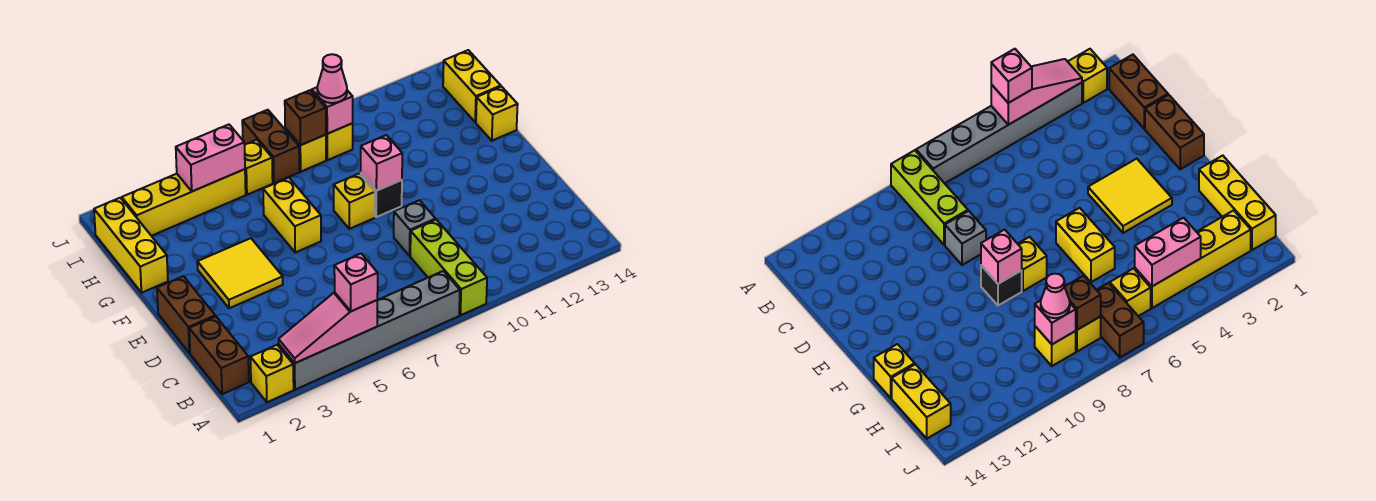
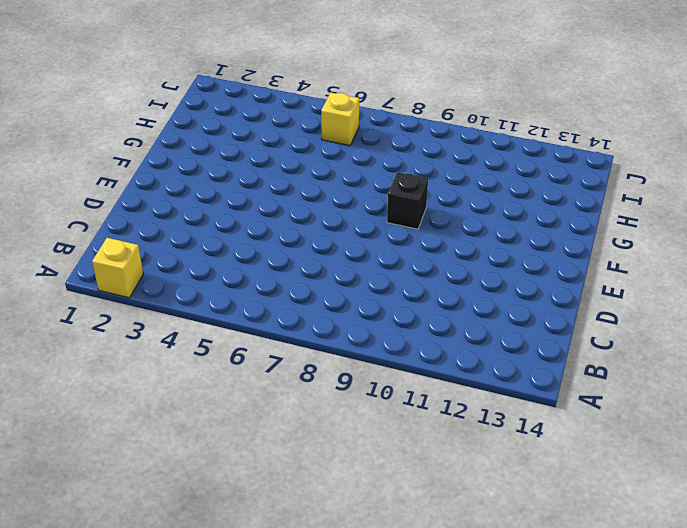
none -> grey 1x6 brick [279,271,460,390]
none -> lime 1x3 brick [410,220,487,315]
none -> brown 1x2 brick [189,316,249,394]

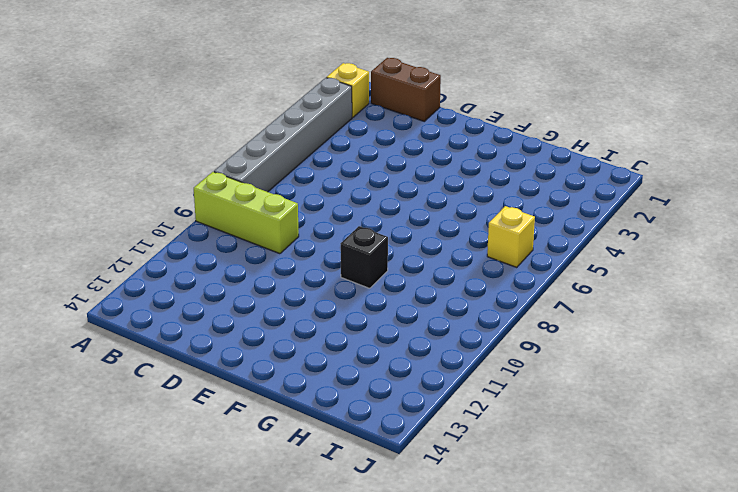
none -> brown 1x2 brick [157,276,215,353]
none -> grey 1x1 brick [394,200,436,256]
none -> yellow 2x2 tile [197,238,283,308]

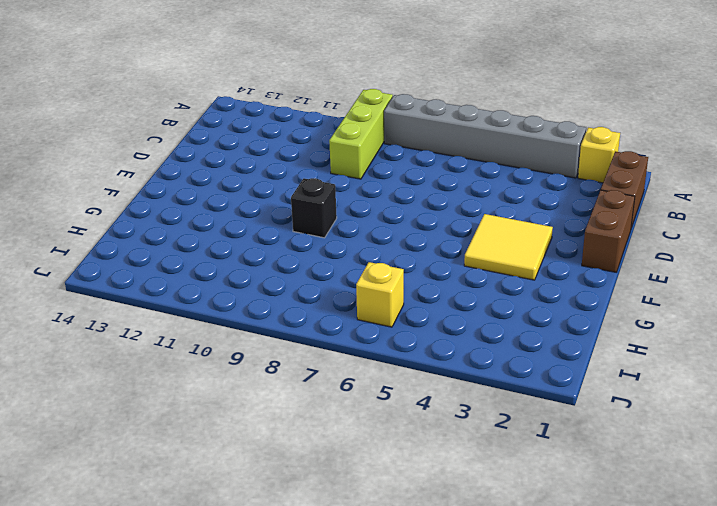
none -> grey 1x1 brick [394,200,436,256]
none -> yellow 1x2 brick [263,178,321,252]
none -> yellow 1x1 brick [334,174,375,229]

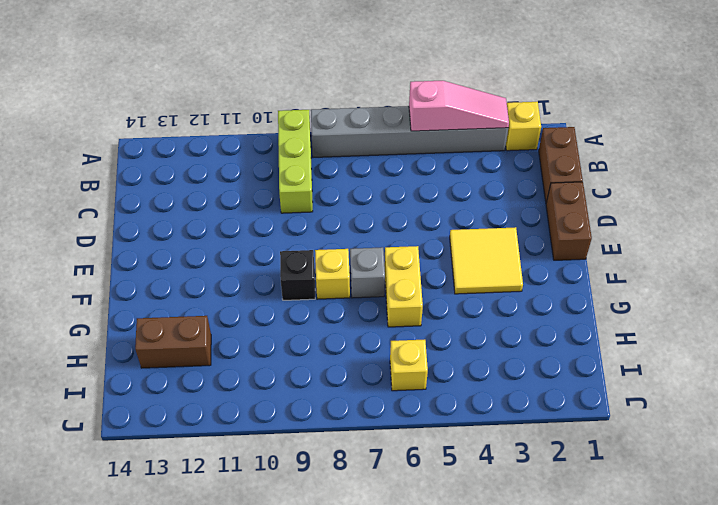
grey 1x1 brick [350,247,385,298] -> grey 1x1 brick moved to [394,200,436,256]
brown 1x2 brick [135,316,211,368] -> brown 1x2 brick turned to [242,110,299,183]
none -> yellow 1x3 brick [94,198,168,293]
none -> yellow 1x1 brick [476,87,518,141]
none -> yellow 1x2 brick [443,50,501,122]

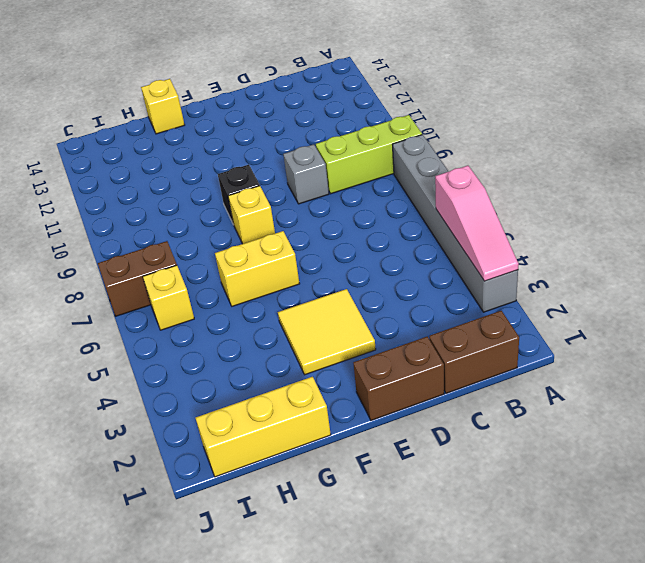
none -> yellow 1x1 brick [250,345,294,402]
none -> yellow 1x2 brick [443,50,501,122]
none -> yellow 1x4 brick [122,169,246,236]

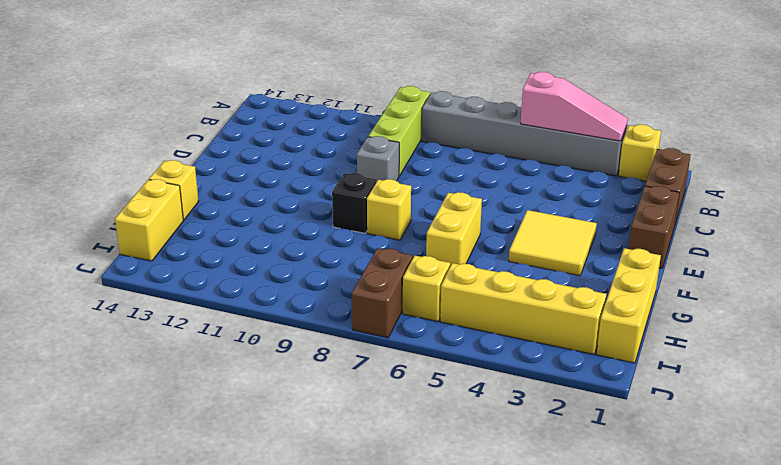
none -> yellow 1x1 brick [285,128,326,172]
none -> yellow 1x1 brick [326,123,353,160]
none -> pink 1x1 brick [361,135,402,191]

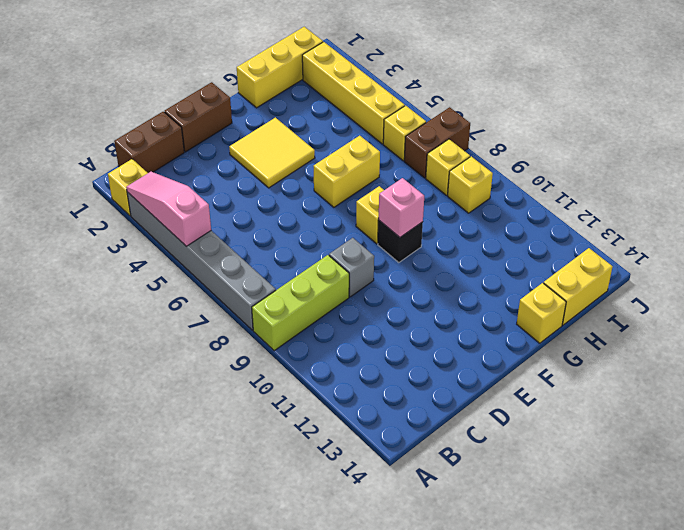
none -> pink 1x2 brick [176,124,245,191]
none -> brown 1x1 brick [285,90,326,145]
none -> pink 1x1 brick [312,87,353,134]

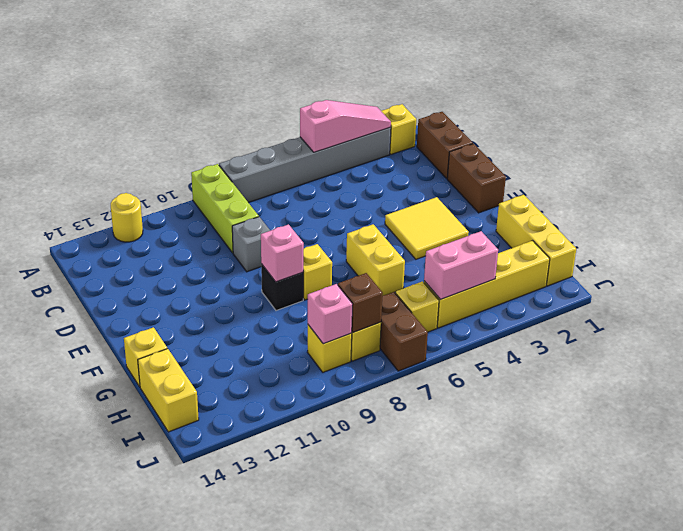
yellow 1x1 round brick [111,193,143,242] -> none
none -> pink 1x1 brick [334,254,378,311]
none -> pink 1x1 cone [317,54,347,103]

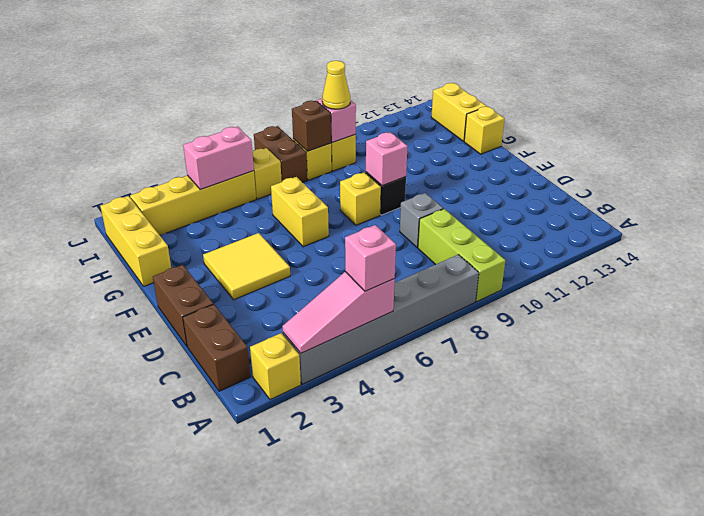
yellow 1x1 cone [322,61,350,109] -> pink 1x1 cone [317,54,347,103]

